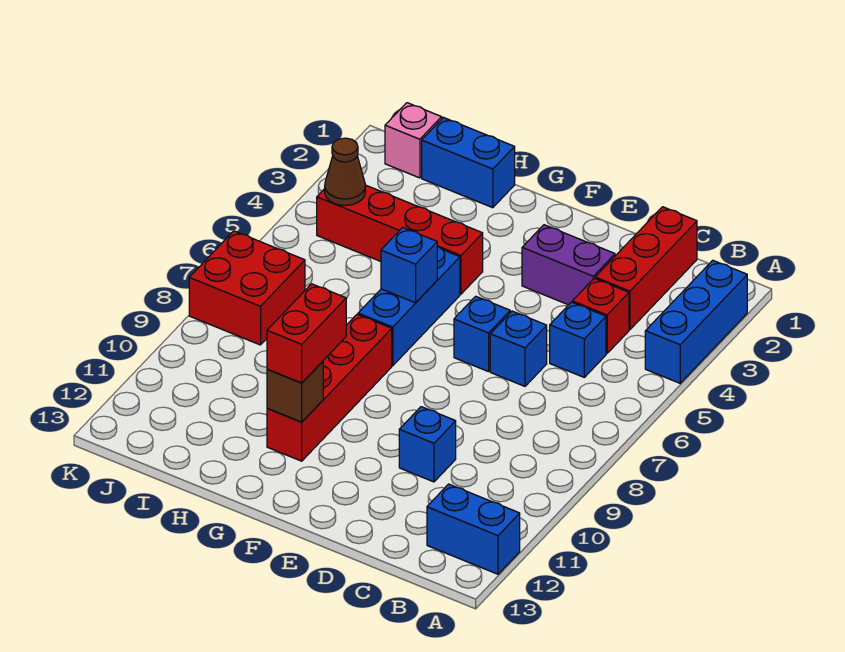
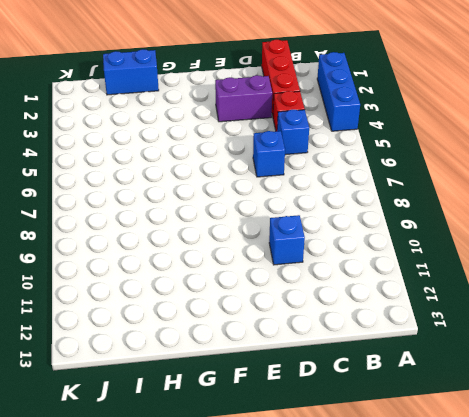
none -> blue 1x2 brick [427,484,520,574]
none -> blue 1x1 brick [454,296,510,372]
none -> red 1x4 brick [317,185,483,294]

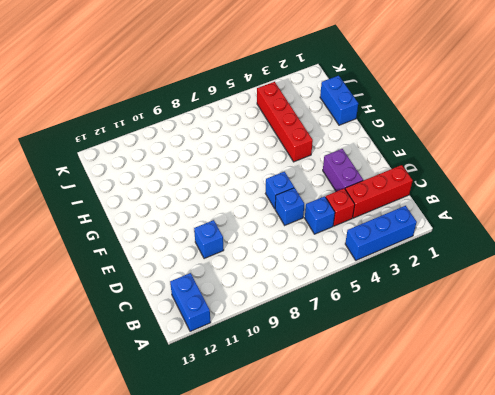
none -> blue 1x3 brick [358,247,460,366]
none -> red 1x4 brick [267,314,392,461]
none -> pink 1x1 brick [385,103,442,178]

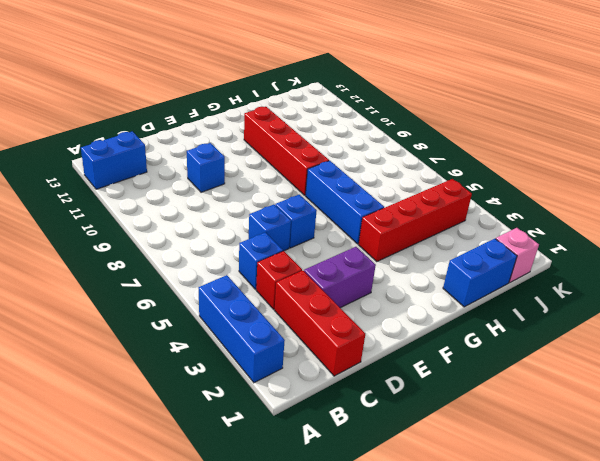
none -> red 2x2 brick [189,231,305,345]
none -> blue 1x1 brick [381,227,437,303]
none -> brown 1x1 brick [267,361,323,422]

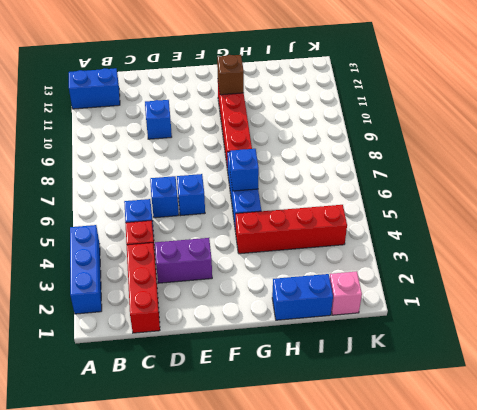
none -> red 2x2 brick [189,231,305,345]
none -> brown 1x1 cone [325,138,365,205]
none -> red 1x2 brick [267,284,346,383]

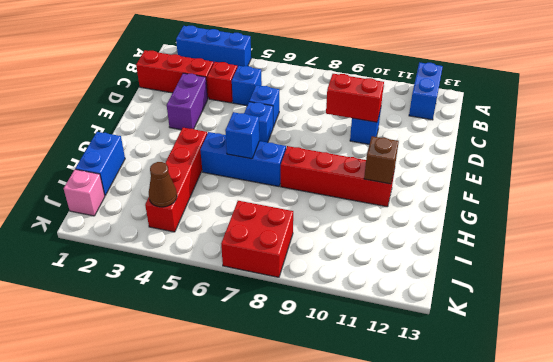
red 1x2 brick [326,74,384,122] -> red 1x2 brick moved to [267,284,346,383]

